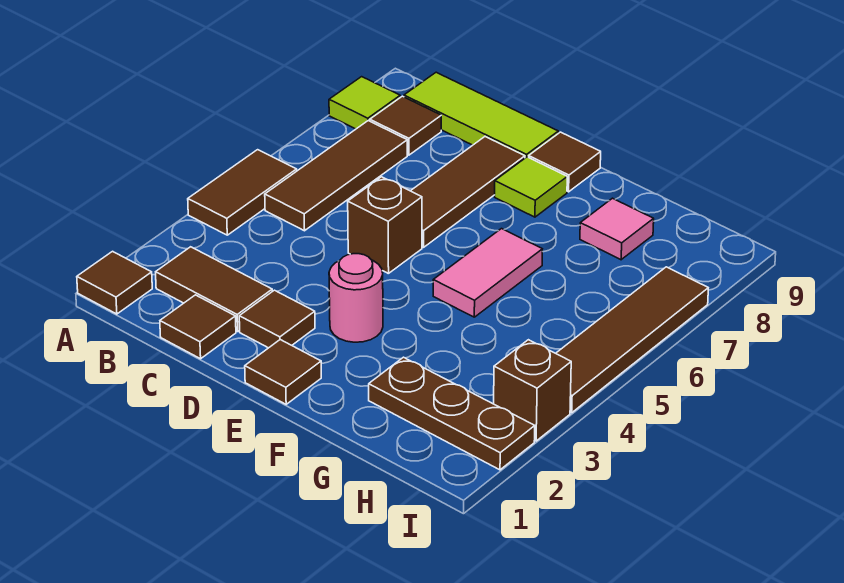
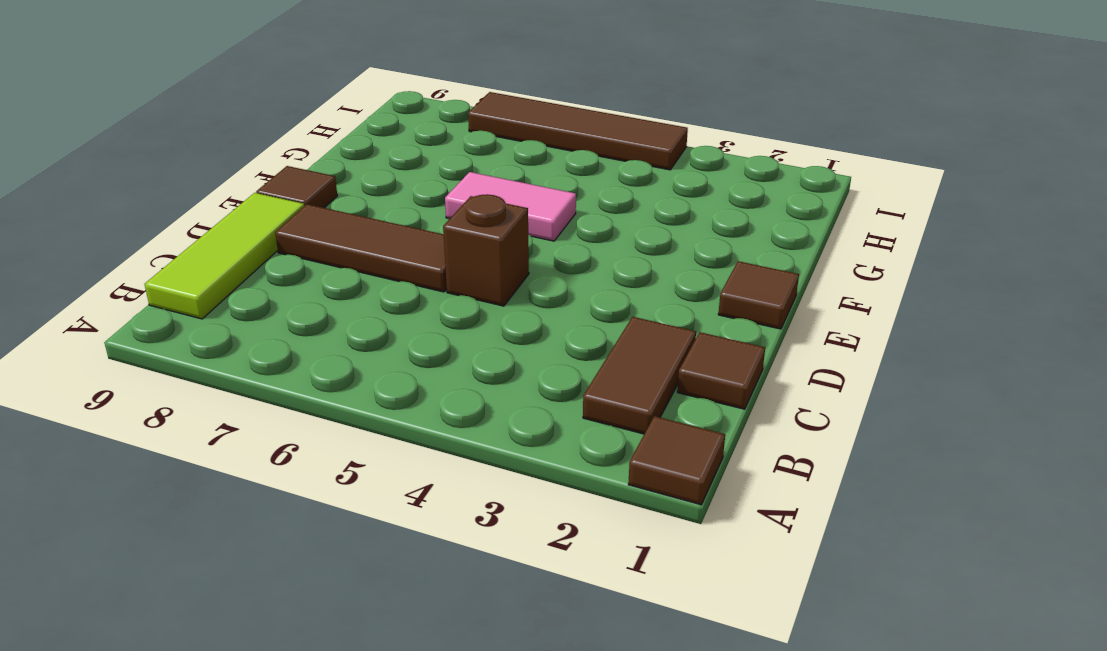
none -> brown 1x2 tile [188,150,297,235]
none -> lime 1x1 tile [329,77,400,129]
none -> brown 1x3 tile [265,121,407,231]

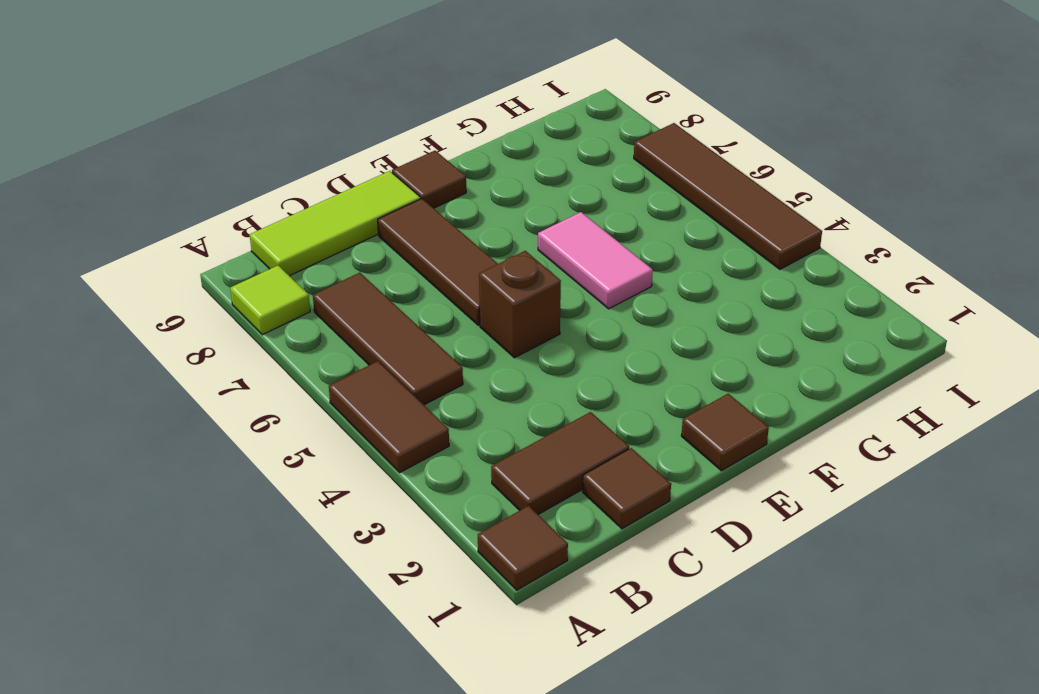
none -> brown 1x1 tile [370,96,441,155]
none -> brown 1x1 tile [239,290,315,348]
none -> pink 1x1 round brick [329,254,383,342]

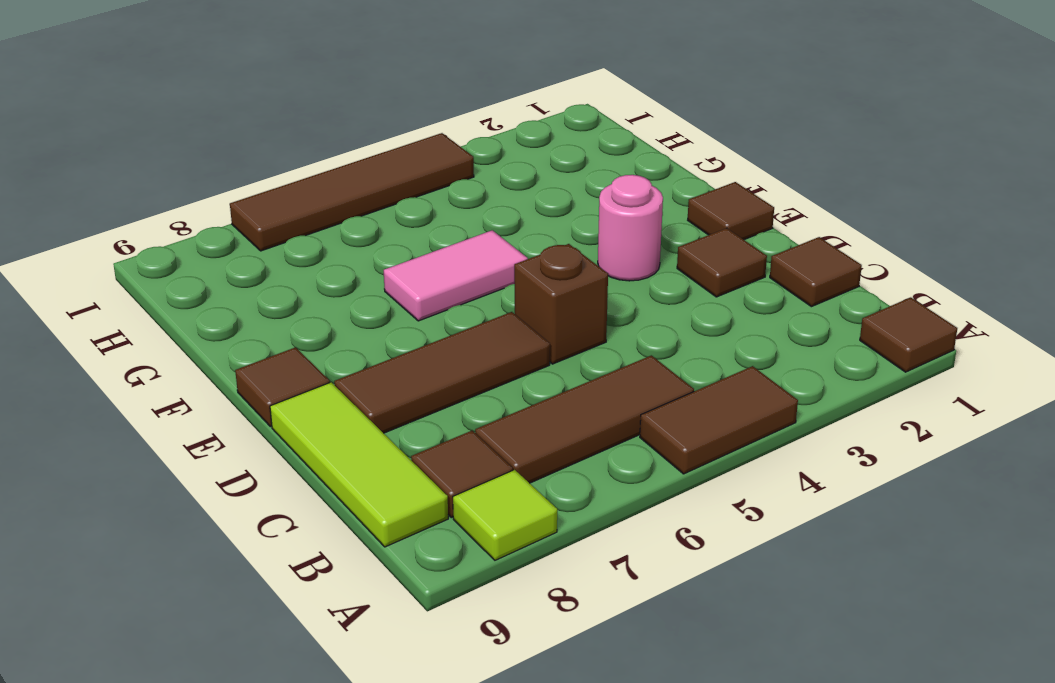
none -> brown 1x2 tile [156,247,272,331]
none -> lime 1x1 tile [495,157,567,217]
none -> brown 1x3 plate [369,357,535,470]

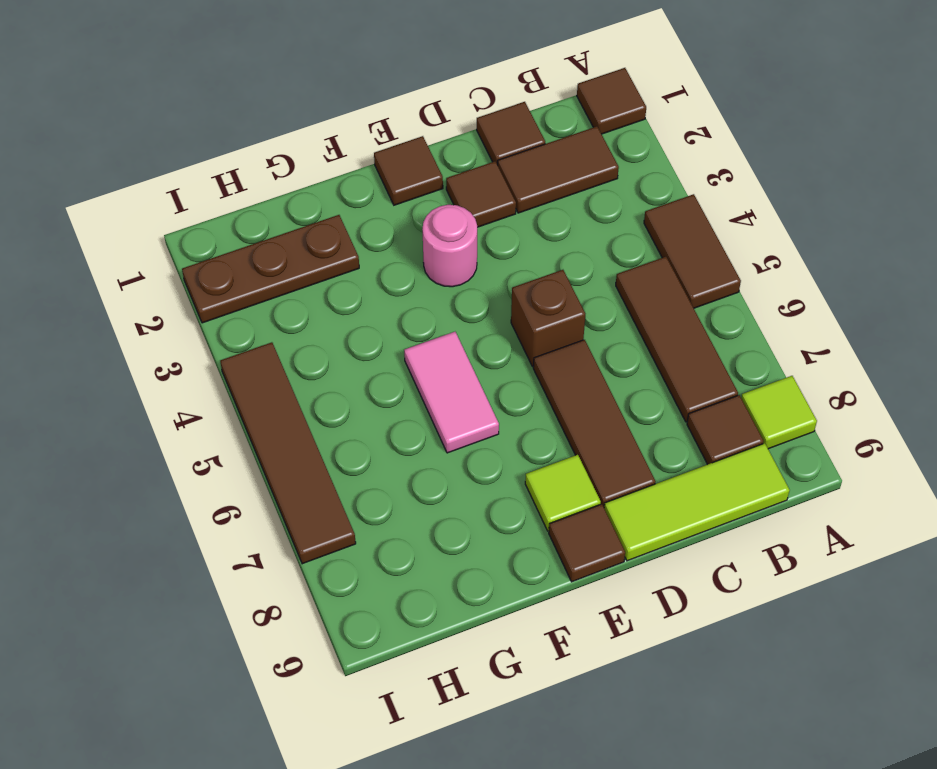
none -> pink 1x1 tile [580,198,654,260]
none -> brown 1x1 brick [494,340,571,441]

